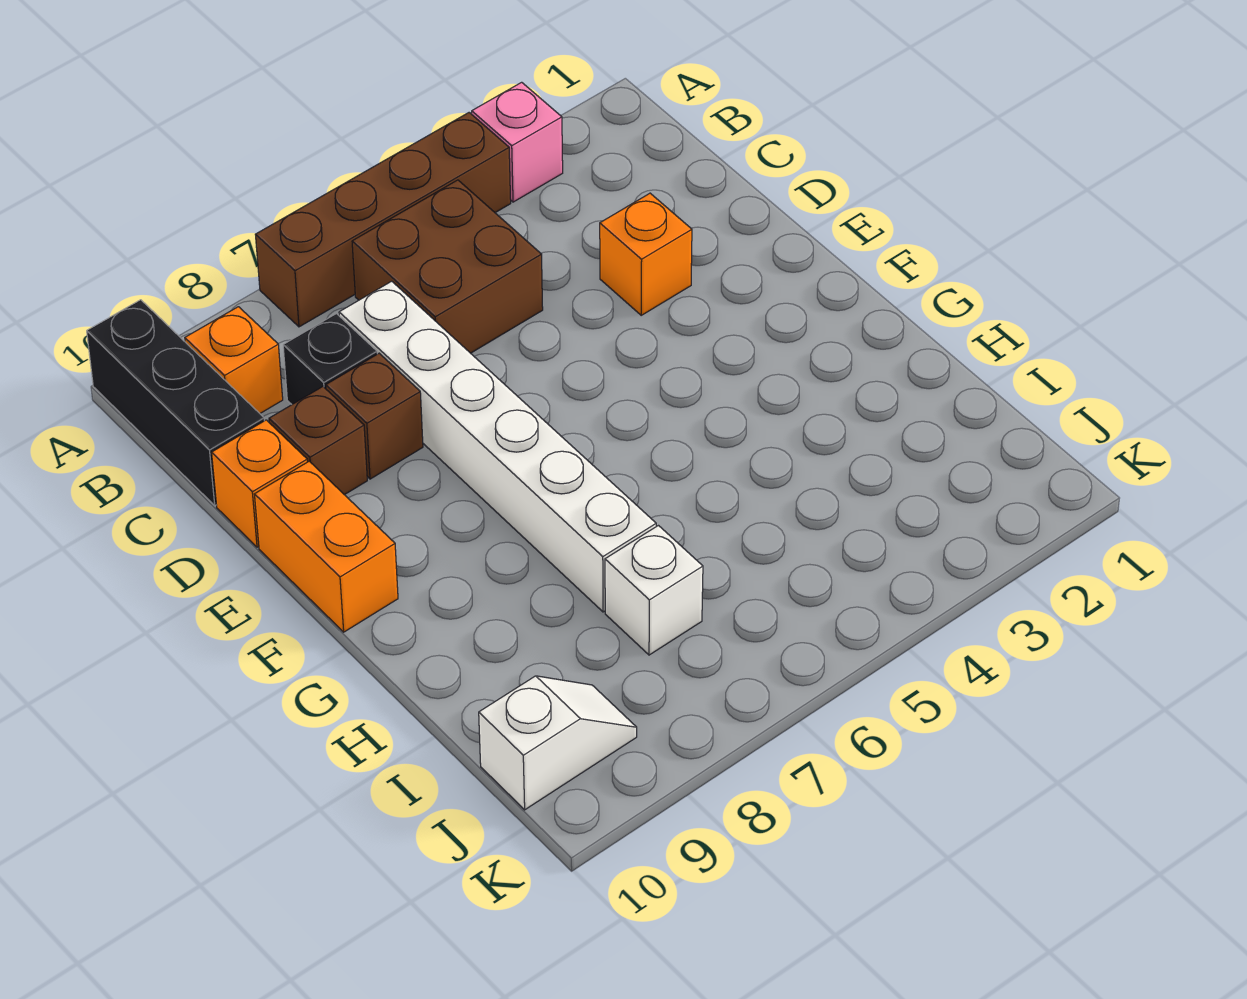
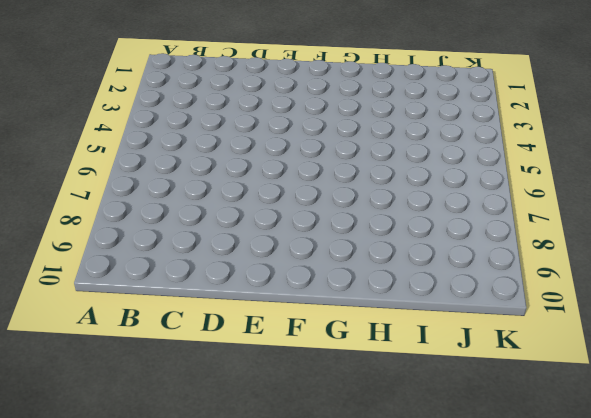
none -> pink 1x1 brick [472,82,563,202]
none -> brown 1x4 brick [255,113,511,327]
none -> black 1x3 brick [87,300,264,506]

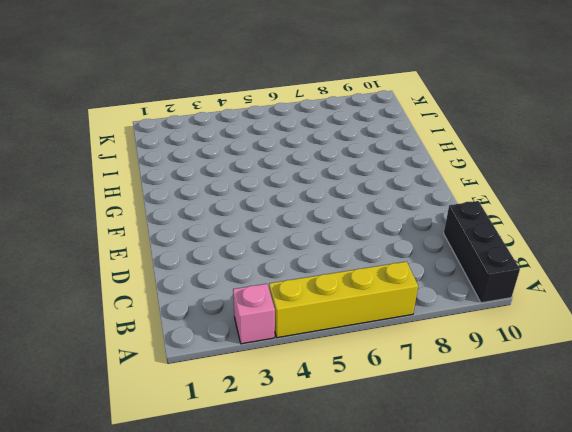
yellow 1x4 brick [269,261,418,338] -> brown 1x4 brick [255,113,511,327]
none -> brown 2x2 brick [352,180,543,353]
none -> orange 1x1 brick [185,307,283,413]
none -> white 1x6 brick [339,281,656,612]

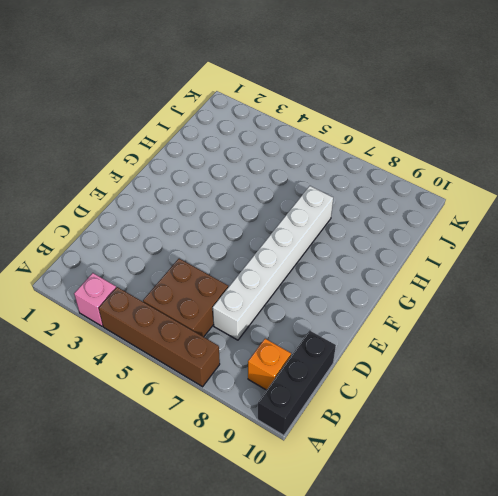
none -> black 1x1 brick [283,314,377,404]
none -> orange 1x1 brick [600,193,692,315]
none -> brown 1x1 brick [326,353,423,479]

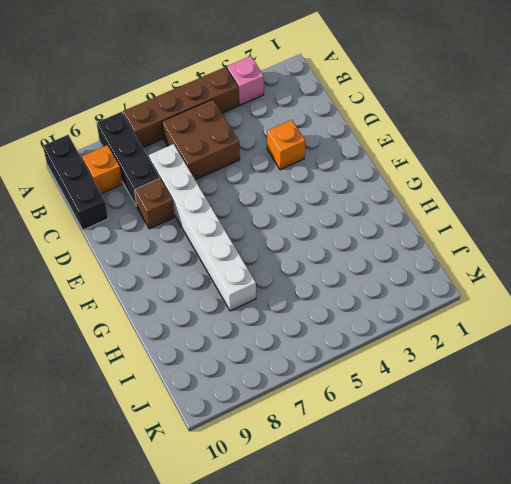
black 1x3 brick [97,112,160,206] -> black 1x1 brick [283,314,377,404]
none -> brown 1x1 brick [269,387,367,495]
none -> orange 1x1 brick [212,420,307,547]
none -> orange 1x2 brick [255,461,398,632]

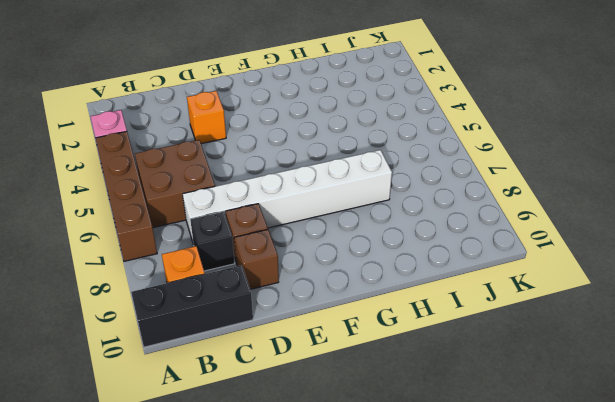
none -> orange 1x1 brick [212,420,307,547]
none -> orange 1x2 brick [255,461,398,632]
none -> white 1x1 brick [605,526,703,655]

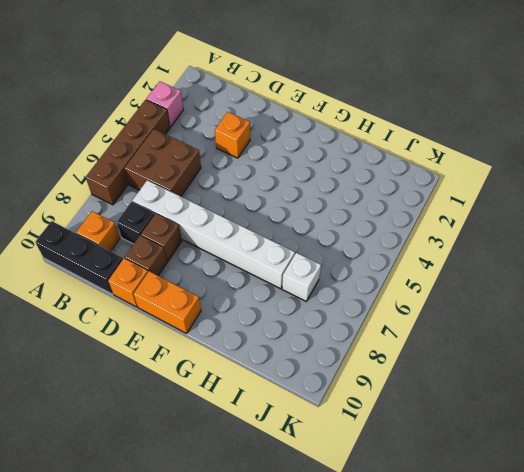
none -> white 1x2 slope [479,676,637,810]

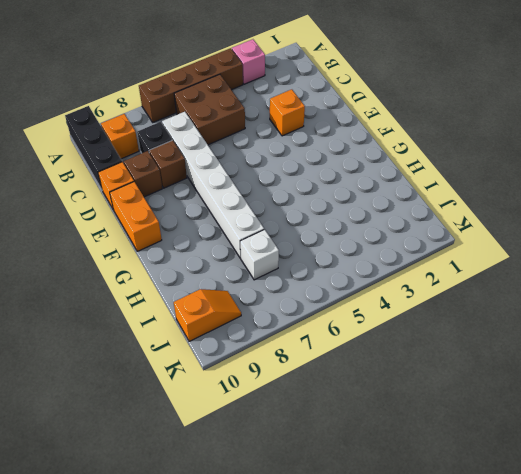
orange 1x2 slope [174,289,241,341] -> white 1x2 slope [479,676,637,810]

